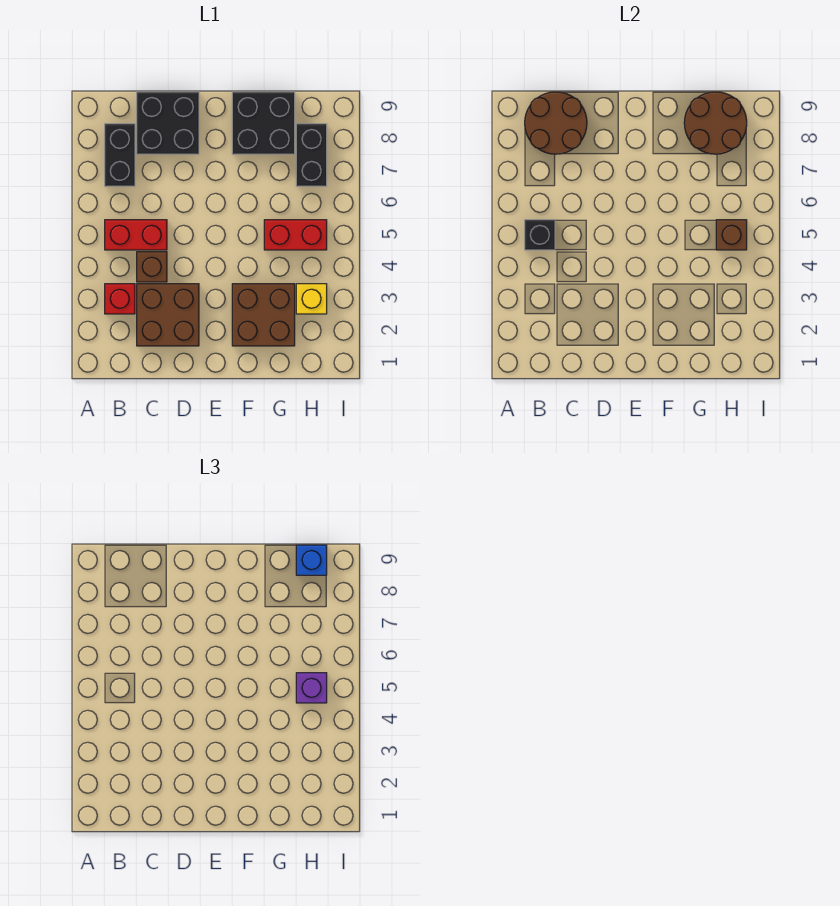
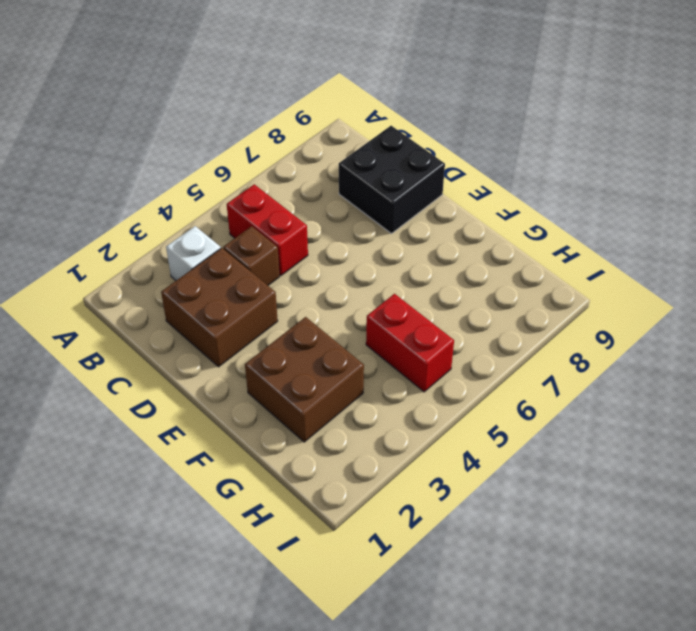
white 1x1 brick [166,226,221,280] -> red 1x1 brick [105,284,135,314]
none -> black 1x2 brick [105,124,135,186]
none -> black 2x2 brick [232,92,295,154]
none -> yellow 1x1 brick [296,284,327,314]

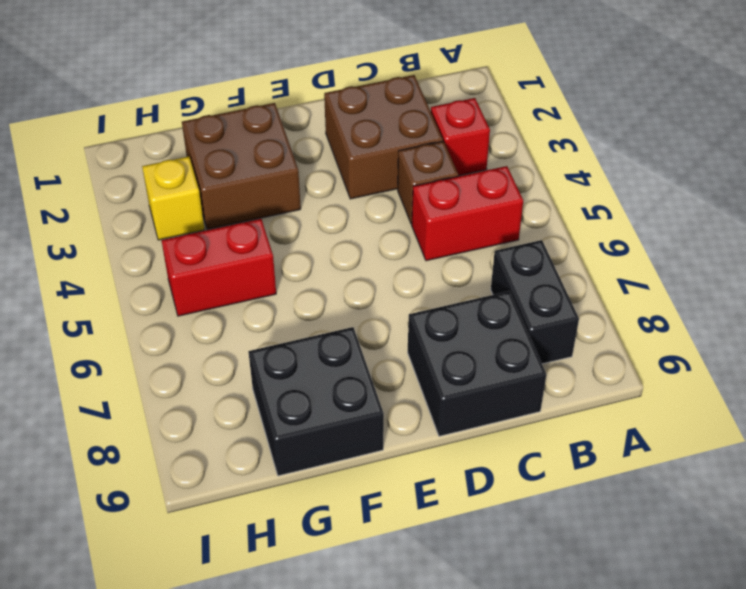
none -> black 1x2 brick [296,124,327,186]
none -> black 1x1 brick [525,220,555,250]
none -> brown 2x2 round brick [525,92,587,154]

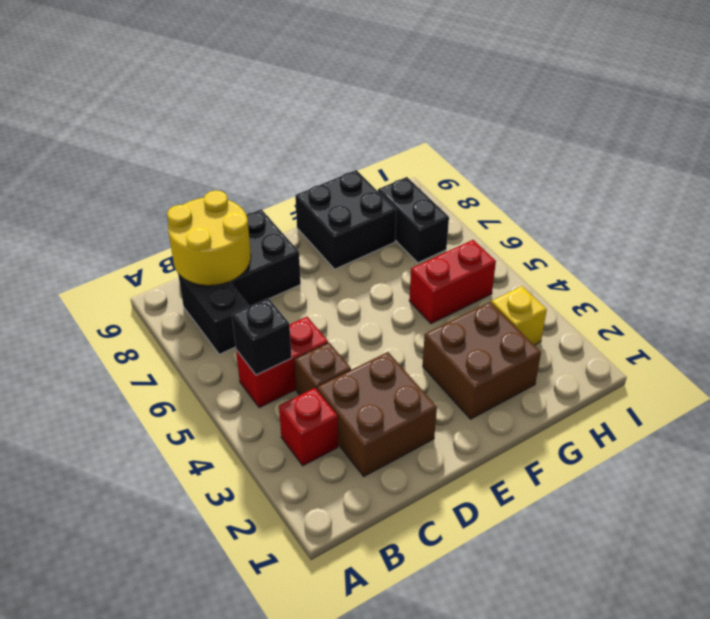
yellow 2x2 round brick [167,190,251,286] -> brown 2x2 round brick [525,92,587,154]
none -> brown 2x2 round brick [684,92,747,154]
none -> brown 1x1 brick [716,220,747,250]
none -> purple 1x1 brick [296,673,327,703]

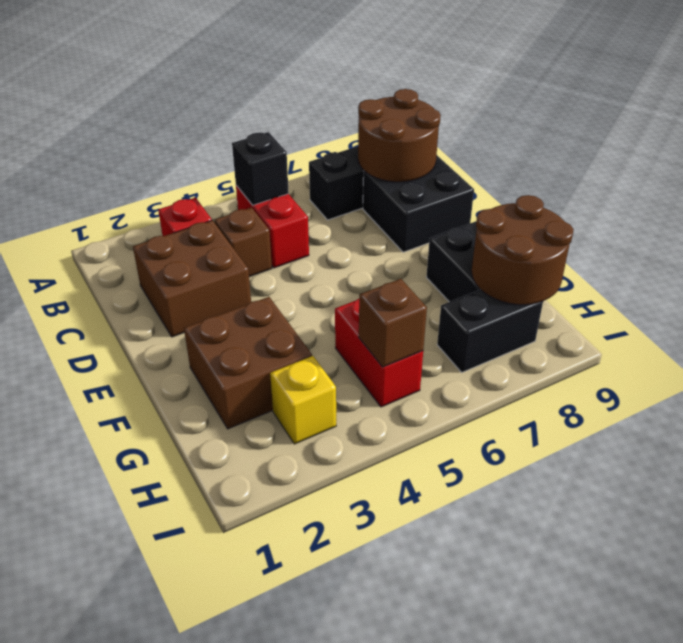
none -> purple 1x1 brick [296,673,327,703]
none -> blue 1x1 brick [296,545,327,575]

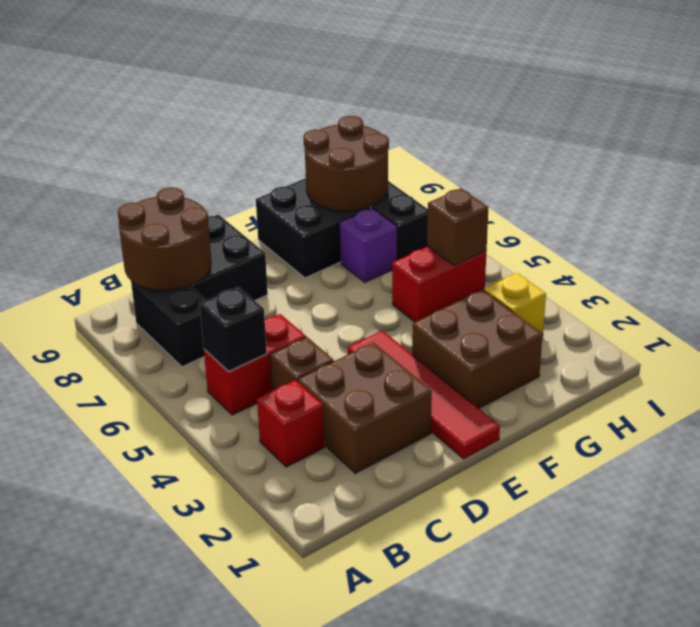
red 1x4 tile [348,331,500,459] -> none
purple 1x1 brick [340,208,397,282] -> purple 1x1 brick moved to [296,673,327,703]
none -> blue 1x1 brick [296,545,327,575]

